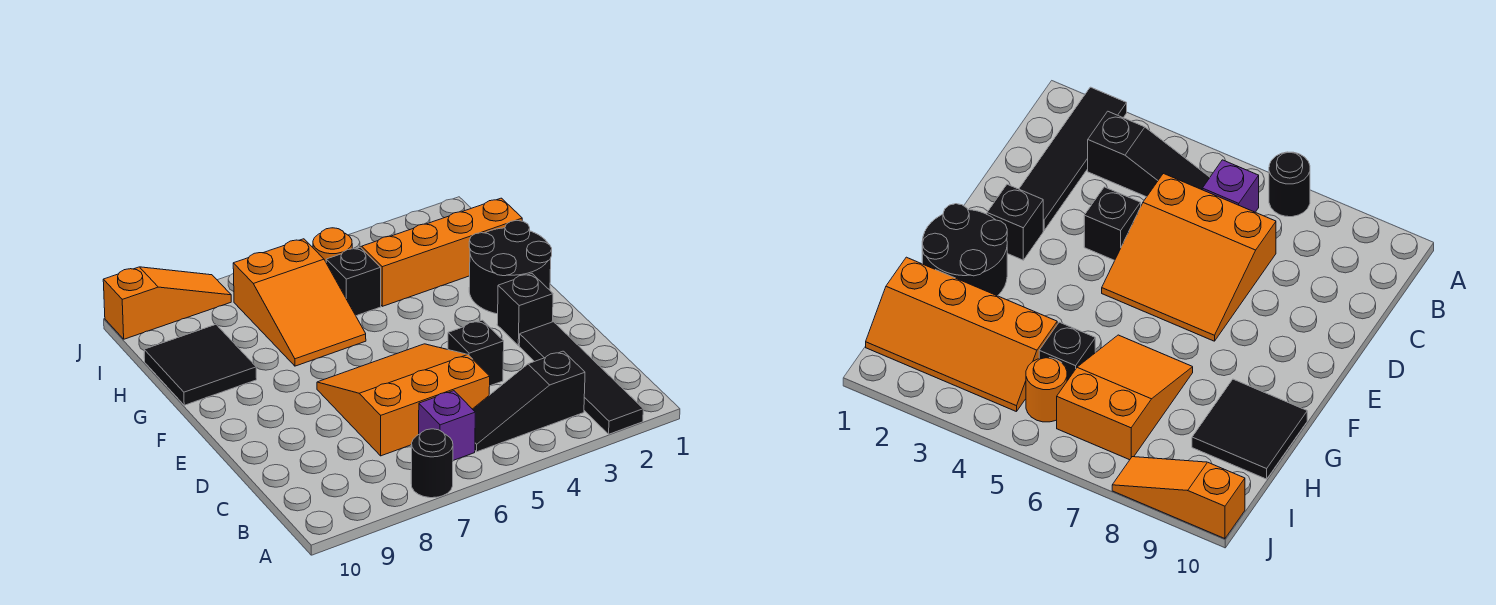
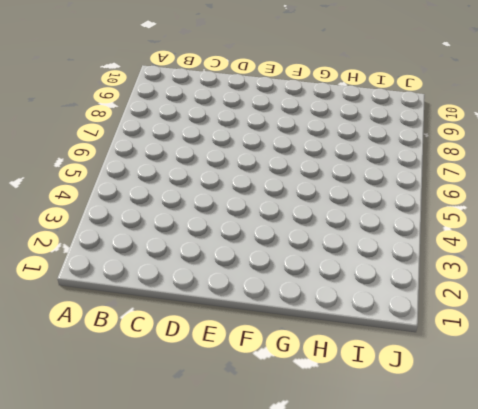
none -> black 1x4 tile [519,322,643,434]
none -> black 1x1 round brick [411,429,453,498]
none -> black 1x3 slope [473,351,585,452]

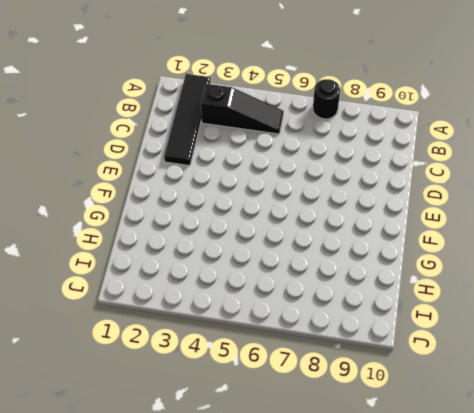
none -> purple 1x1 brick [419,391,475,460]
none -> orange 3x3 slope [317,344,490,456]
none -> black 1x1 brick [448,320,504,386]

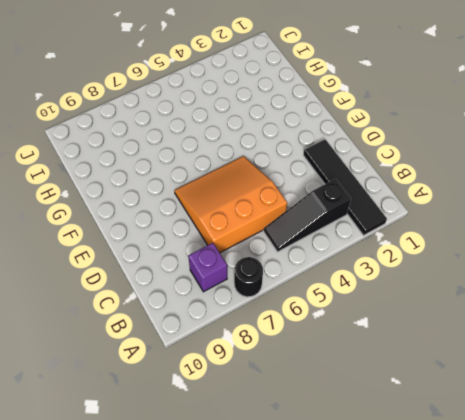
purple 1x1 brick [188,243,227,292] -> purple 1x1 brick moved to [419,391,475,460]
none -> black 1x1 brick [448,320,504,386]
none -> black 1x1 brick [497,274,553,346]
none -> black 2x2 round brick [469,220,552,314]

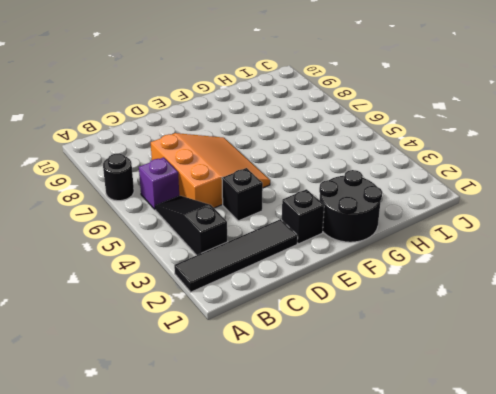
none -> orange 2x3 slope [233,239,366,366]
none -> black 2x2 tile [144,324,257,405]
none -> orange 2x4 slope [361,198,522,306]

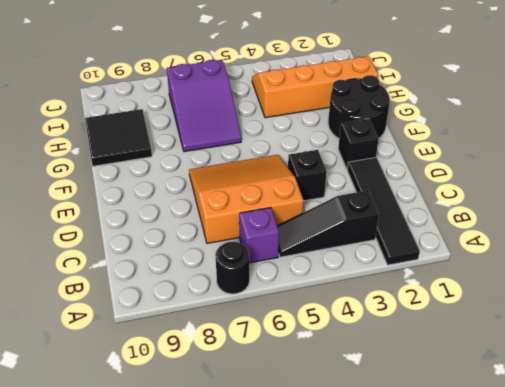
purple 2x3 slope [167,60,241,152] -> orange 2x3 slope [233,239,366,366]
none -> black 1x1 brick [326,247,381,316]
none -> orange 1x1 round brick [313,228,352,262]
none -> orange 1x3 slope [103,267,231,339]

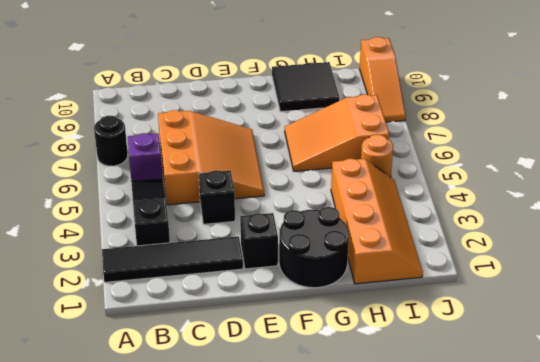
none -> black 1x1 brick [326,247,381,316]

